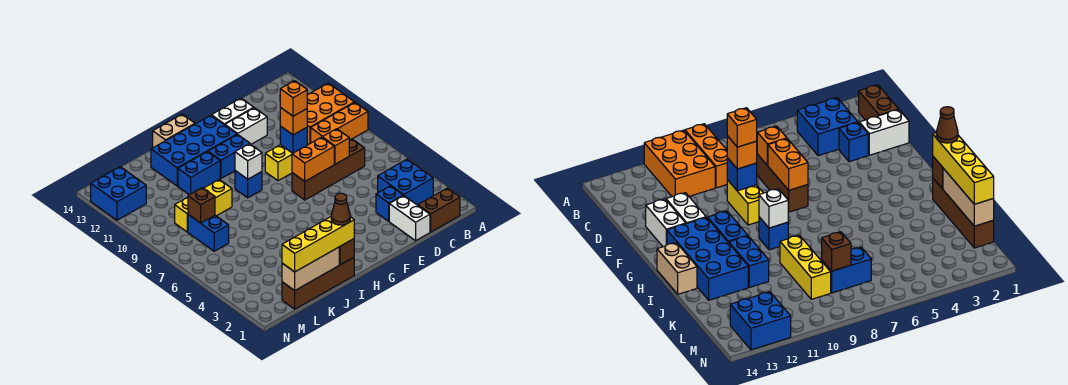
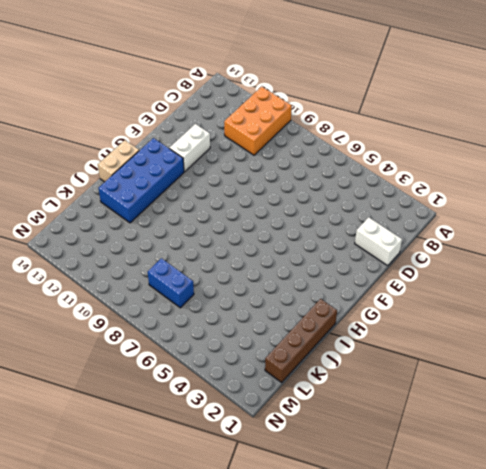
none -> orange 1x3 brick [311,103,368,143]
none -> brown 1x2 brick [418,188,460,232]
none -> blue 2x2 brick [378,159,433,205]
none -> brown 1x4 brick [292,139,365,200]

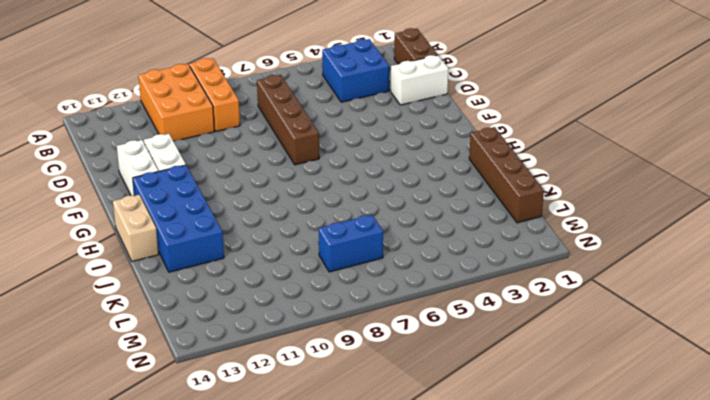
none -> blue 1x1 brick [376,186,403,221]
none -> yellow 1x2 brick [265,145,292,181]
none -> blue 1x2 brick [208,134,250,178]
none -> blue 1x1 brick [235,171,262,198]

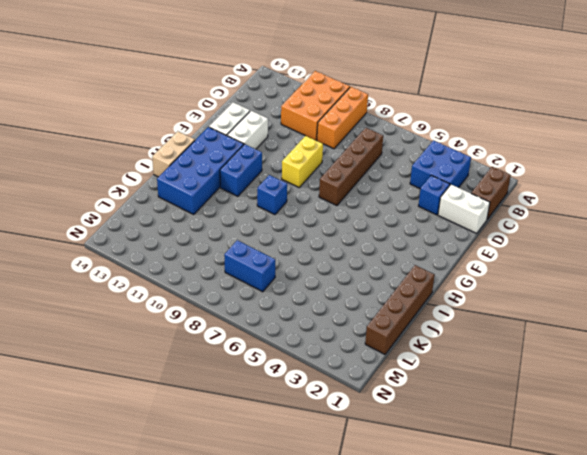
none -> blue 1x2 brick [178,152,220,195]
none -> yellow 1x3 brick [175,180,232,232]
none -> blue 2x2 brick [91,167,146,220]
none -> orange 1x1 brick [322,129,349,164]

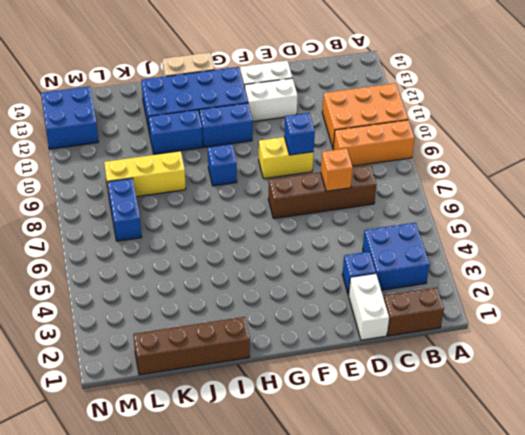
none -> orange 1x2 brick [292,137,334,181]
none -> white 1x1 brick [235,144,262,179]
none -> brown 1x1 brick [339,239,354,265]
none -> tan 1x3 brick [282,247,339,291]

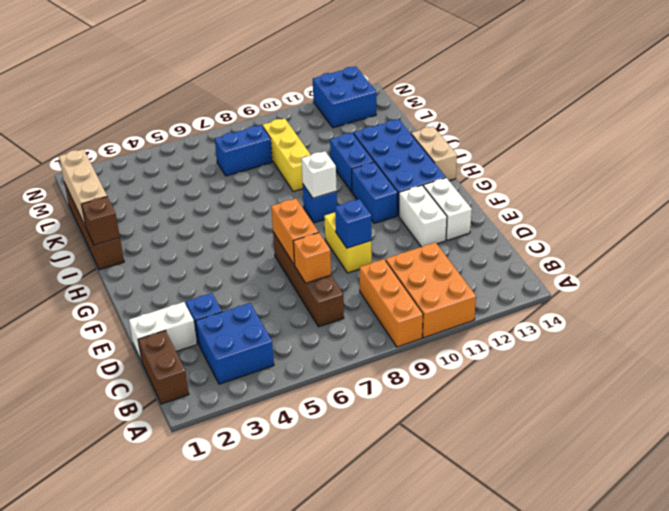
none -> brown 1x1 brick [188,188,215,223]
none -> orange 1x1 brick [280,107,307,135]
none -> yellow 1x4 brick [282,217,354,272]
none -> orange 1x1 brick [280,81,307,116]

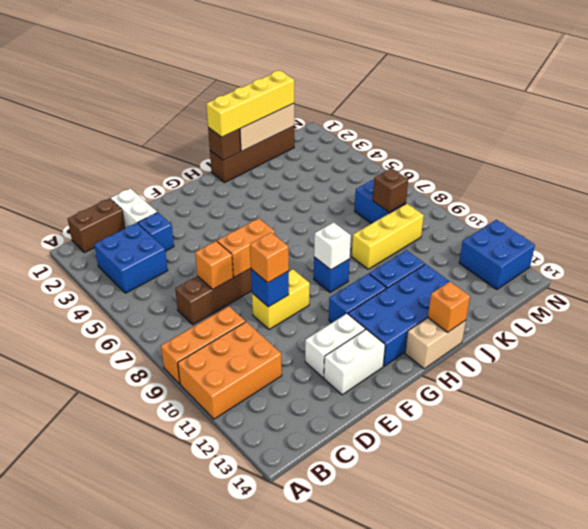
orange 1x1 brick [428,282,470,332] -> orange 1x1 brick moved to [280,81,307,116]
none -> brown 1x1 cone [331,193,350,225]

